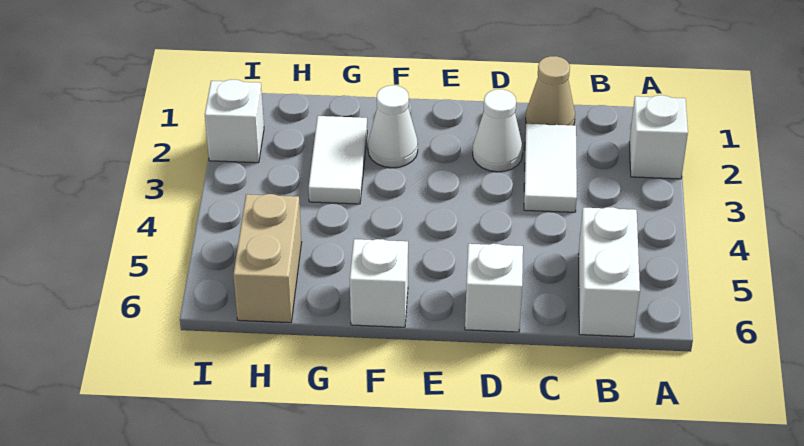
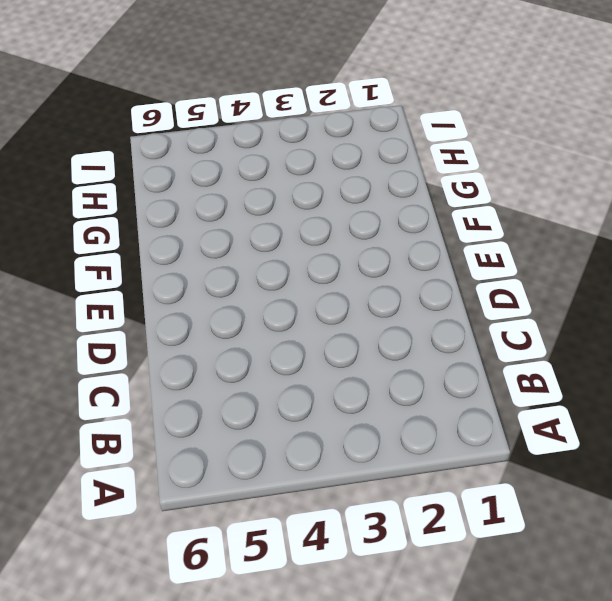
none -> white 1x1 brick [629,95,688,179]
none -> white 1x2 brick [578,207,640,337]

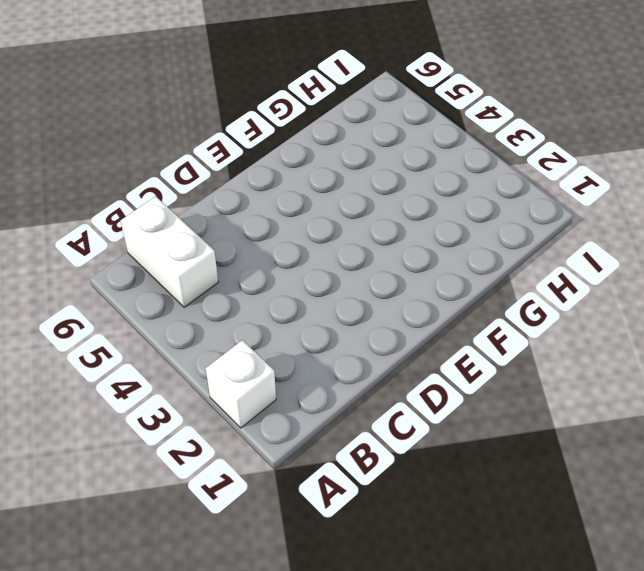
none -> tan 1x1 cone [526,56,575,125]
none -> white 1x2 tile [524,124,577,212]

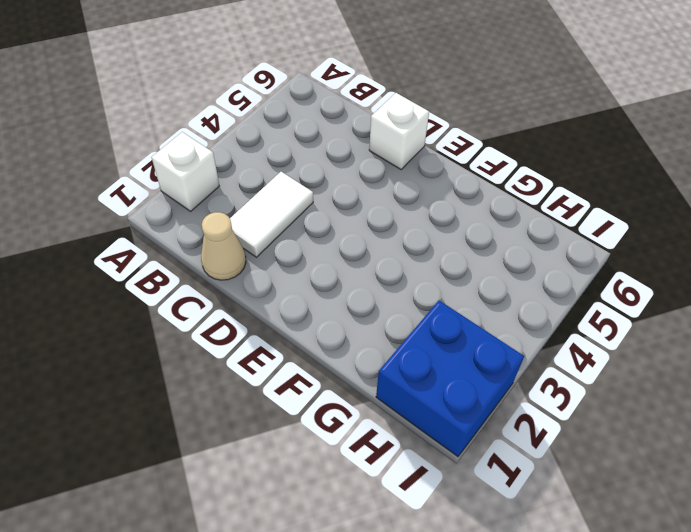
blue 2x2 brick [376,300,524,456] -> white 1x1 brick [205,80,264,163]
none -> white 1x2 brick [578,207,640,337]
none -> white 1x1 cone [473,89,523,172]

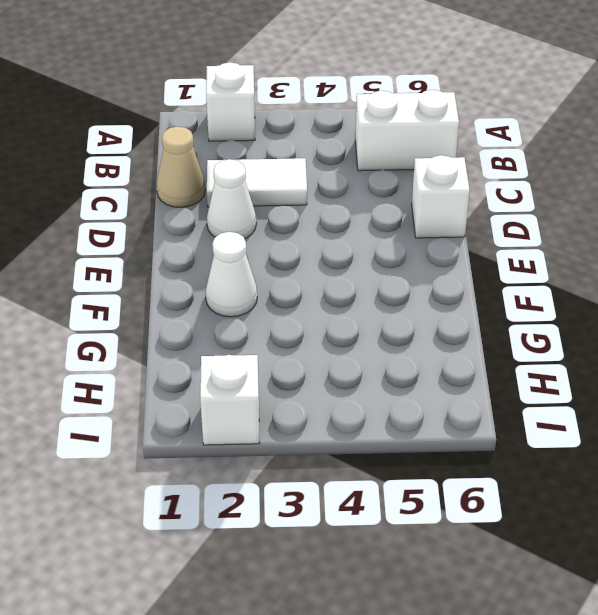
none -> white 1x1 brick [350,239,408,327]
none -> white 1x2 tile [309,116,367,204]

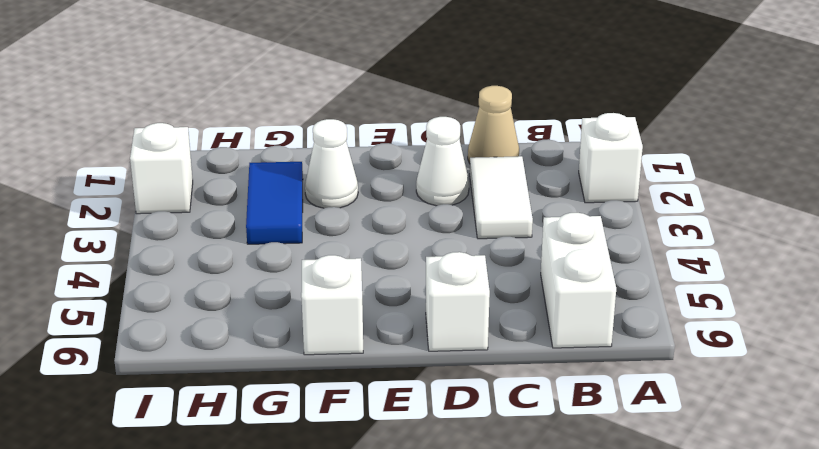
blue 1x2 tile [246,162,303,244] -> white 1x2 tile [309,116,367,204]
none -> tan 1x2 brick [233,194,302,323]

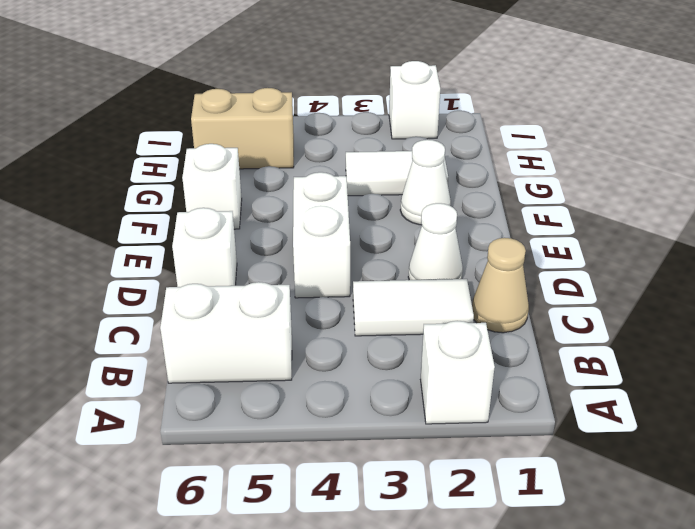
white 1x2 brick [293,172,350,298] -> none

